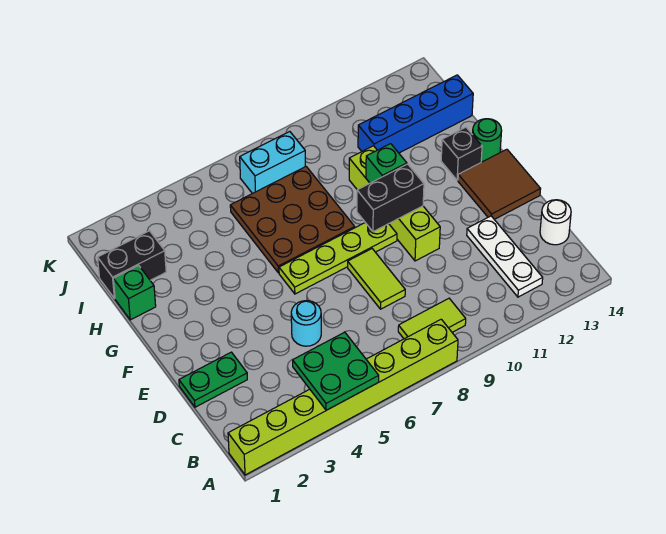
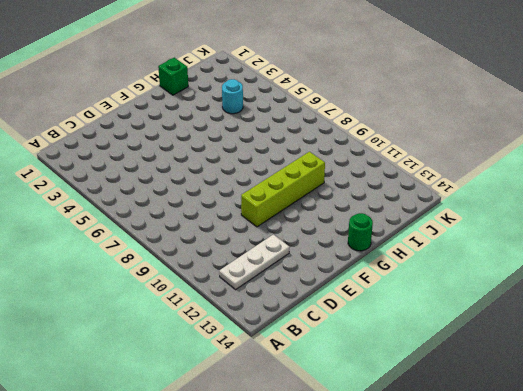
cyan 1x1 round brick [222,79,243,114] -> cyan 1x1 round brick moved to [291,301,321,346]
none -> lime 1x8 brick [228,319,458,475]
none -> lime 1x2 tile [398,298,466,339]
none -> white 1x1 round brick [540,200,571,245]

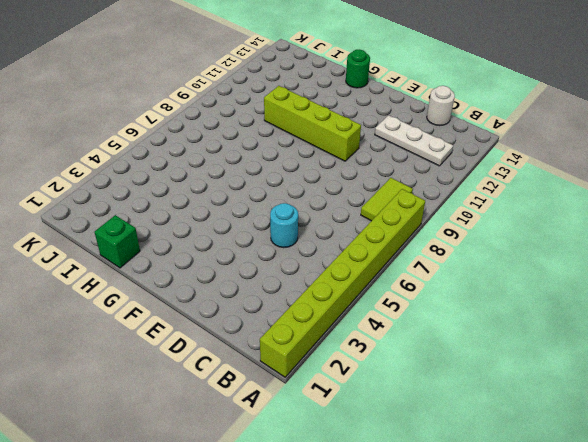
none -> green 1x2 plate [179,352,247,407]
none -> lime 1x2 tile [348,249,405,309]
none -> brown 2x2 tile [458,149,540,219]

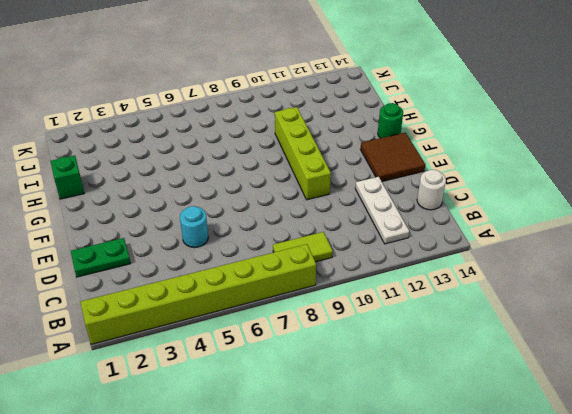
none -> lime 1x2 tile [348,249,405,309]
none -> lime 1x4 plate [279,223,397,294]
none -> brown 3x3 plate [230,166,355,273]

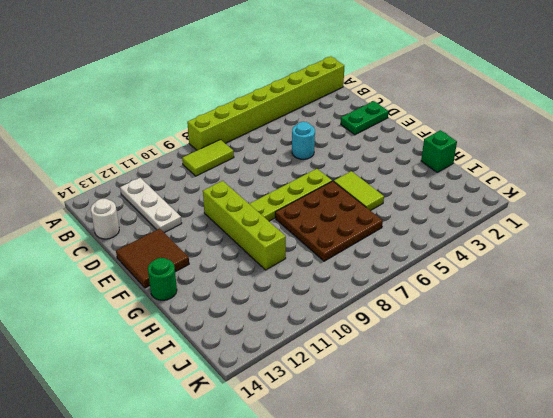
lime 1x2 tile [334,171,384,211] -> lime 1x2 tile moved to [348,249,405,309]
none -> black 1x1 brick [441,127,482,180]
none -> black 1x2 brick [98,231,166,299]
none -> blue 1x4 brick [358,75,473,153]

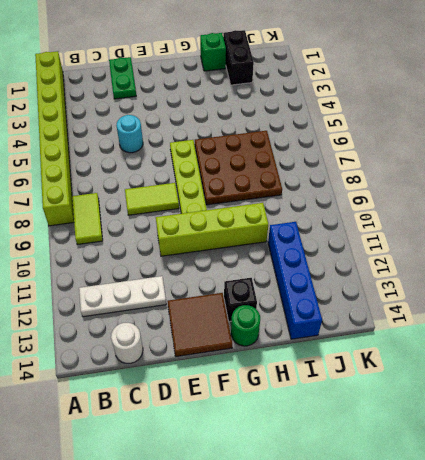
none -> cyan 1x2 brick [240,132,305,194]
none -> green 2x2 plate [293,332,379,410]
none -> black 1x2 brick [357,164,424,232]

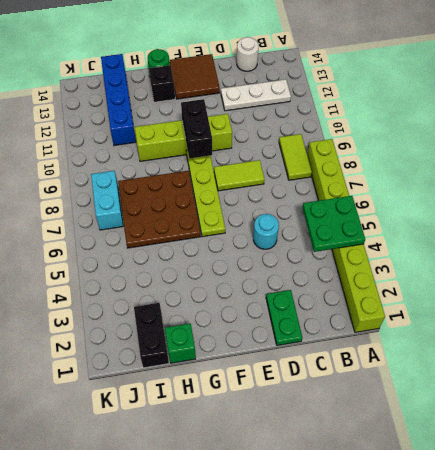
none -> green 1x1 brick [366,144,407,183]

